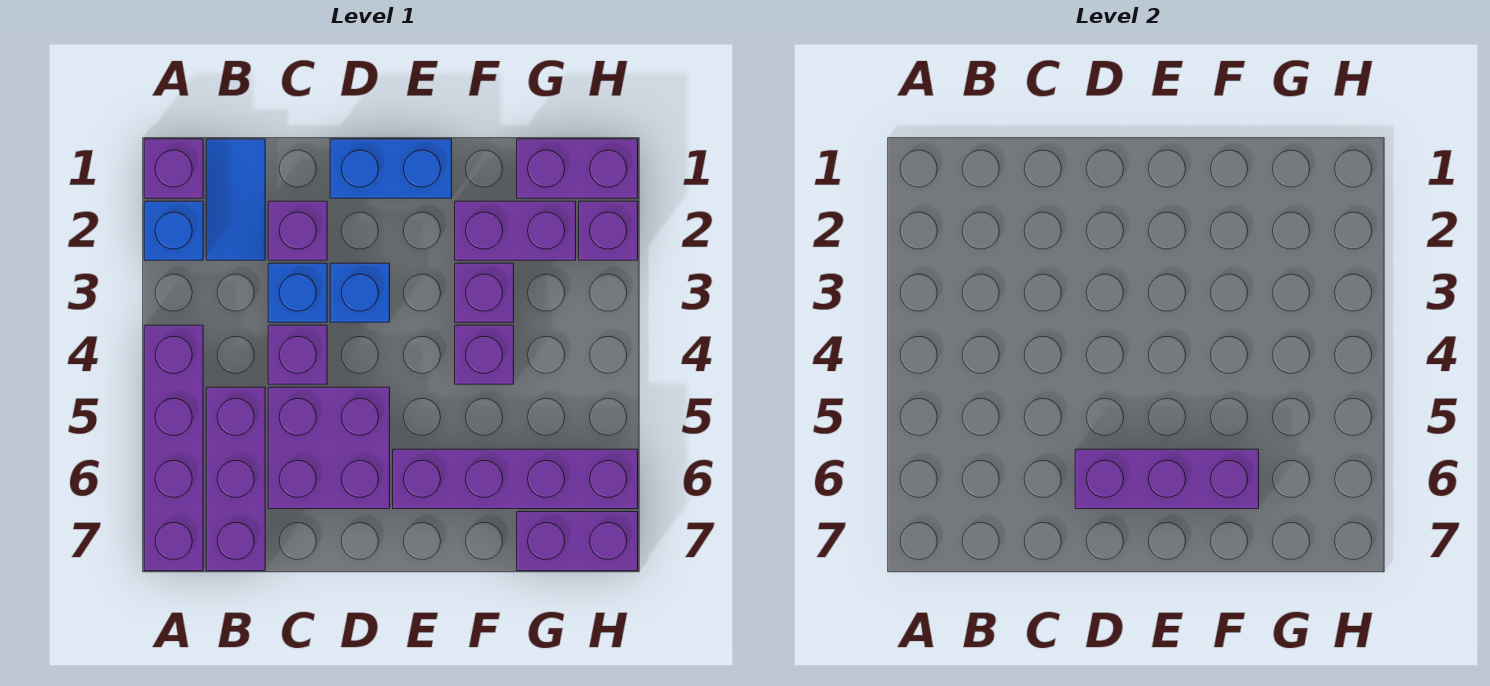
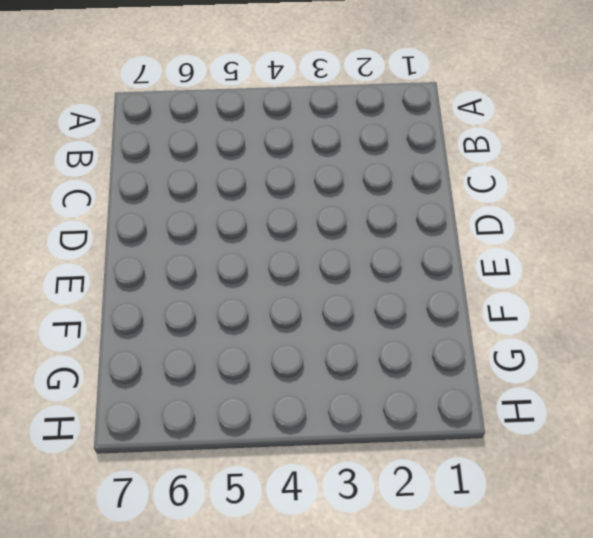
none -> purple 1x1 brick [144,139,203,198]
none -> blue 1x1 brick [144,201,203,260]
none -> purple 1x4 brick [144,325,203,571]

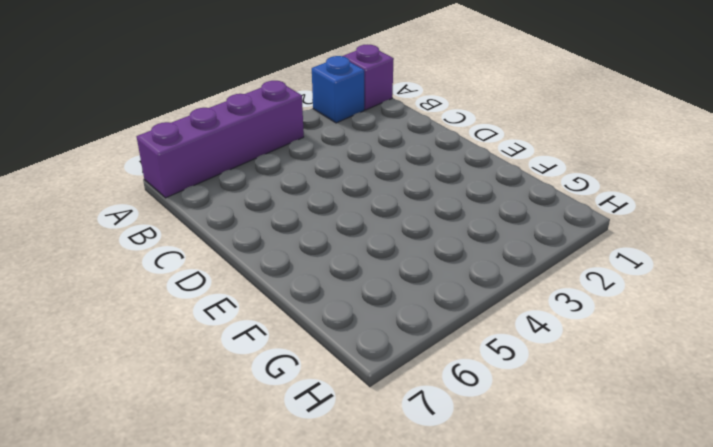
none -> blue 1x2 tile [206,139,265,260]
none -> purple 1x3 brick [206,387,265,571]
none -> purple 1x1 brick [268,201,327,260]

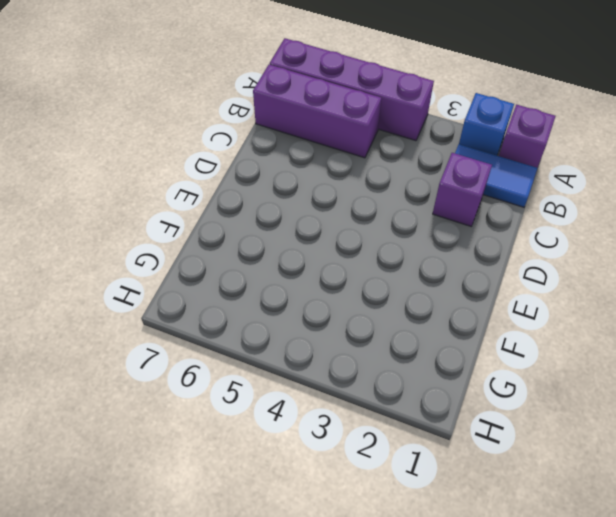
none -> blue 1x1 brick [268,263,327,322]
none -> purple 1x1 brick [268,325,327,384]
none -> purple 2x2 brick [268,387,390,509]

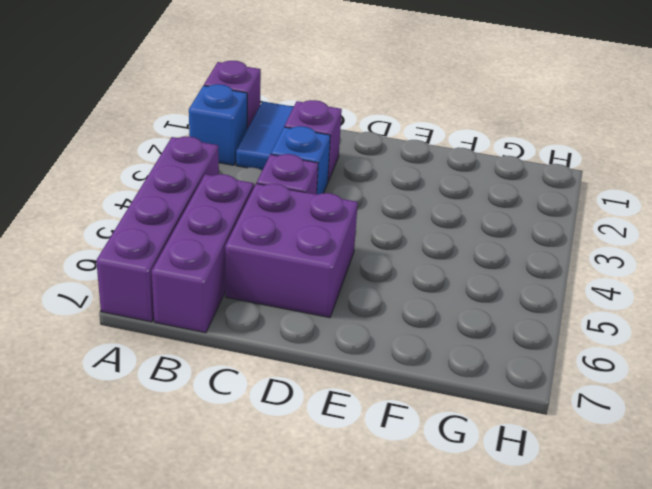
none -> blue 1x2 brick [330,139,452,198]
none -> blue 1x1 brick [330,263,390,322]
none -> purple 1x4 brick [393,449,638,509]

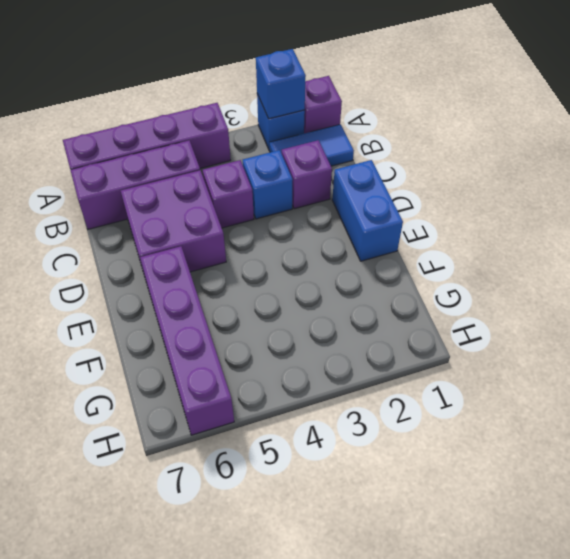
blue 1x1 brick [256,49,306,119] -> blue 1x1 brick moved to [330,263,390,322]
none -> purple 1x2 brick [455,201,576,260]
none -> purple 1x1 brick [455,263,514,322]
none -> purple 1x1 brick [455,325,514,384]

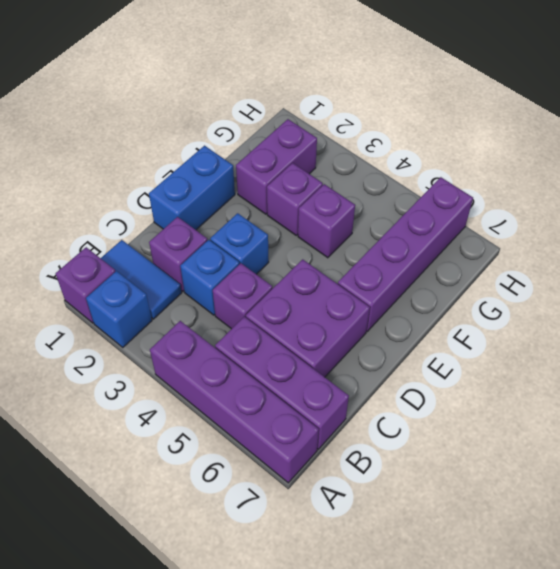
none -> purple 1x2 brick [517,139,638,198]
none -> purple 1x2 brick [517,512,638,571]
none -> purple 1x1 brick [579,201,638,260]

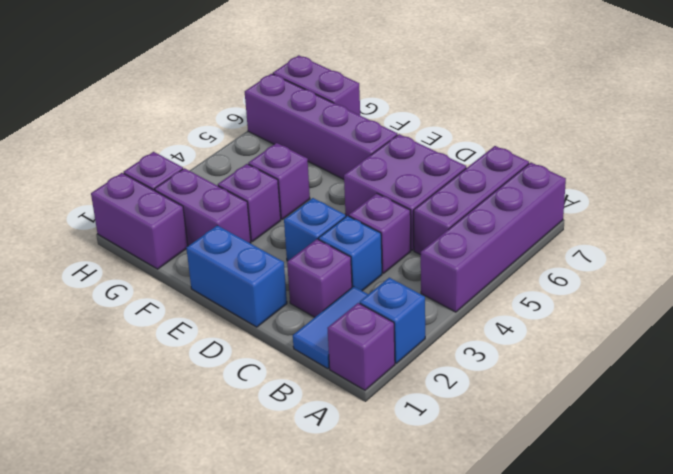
none -> purple 1x3 brick [1075,449,1259,509]

